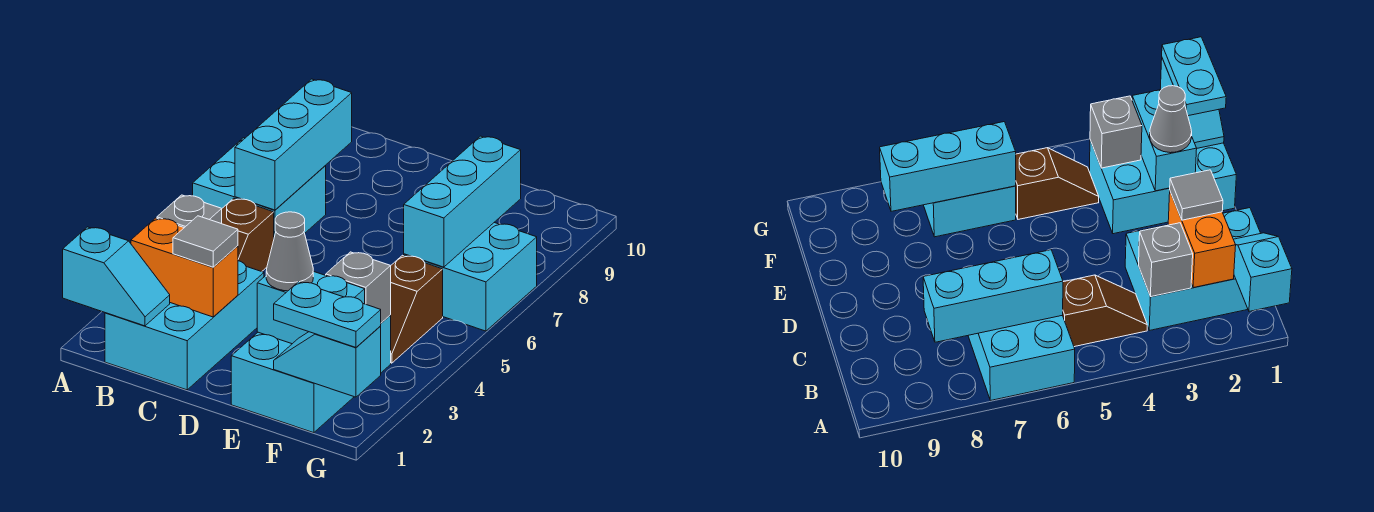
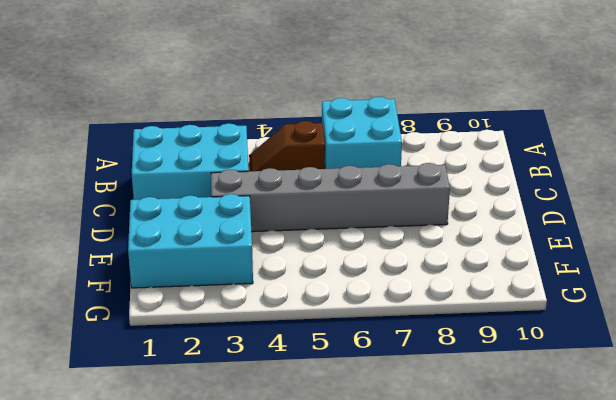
grey 1x6 brick [211,163,450,232] -> none
none -> brown 1x2 slope [390,255,443,363]
none -> cyan 2x2 brick [404,223,537,331]
none -> cyan 1x2 slope [63,227,170,326]

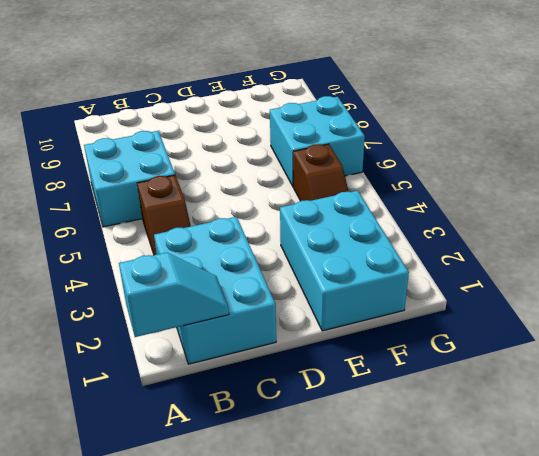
none -> orange 1x2 brick [131,218,238,317]
none -> grey 1x1 brick [157,195,222,228]
none -> cyan 1x3 brick [235,79,352,210]

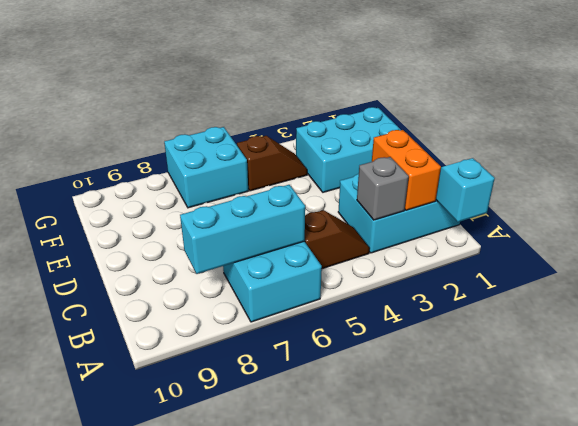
none -> cyan 1x2 brick [257,271,365,344]
none -> cyan 1x2 slope [274,326,381,397]
none -> grey 1x1 brick [326,252,391,323]

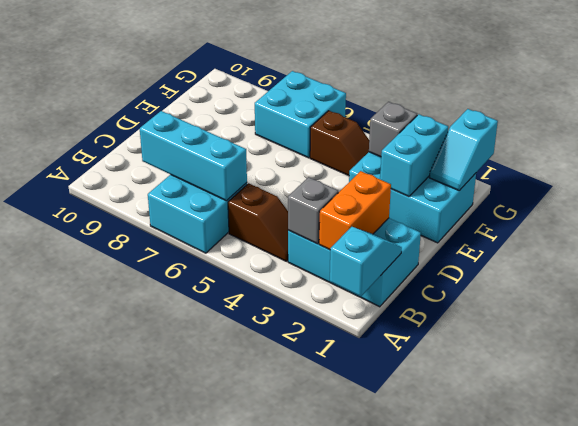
none -> cyan 1x3 brick [404,136,521,267]
none -> grey 1x1 tile [173,216,238,267]
none -> grey 1x1 cone [266,212,313,291]

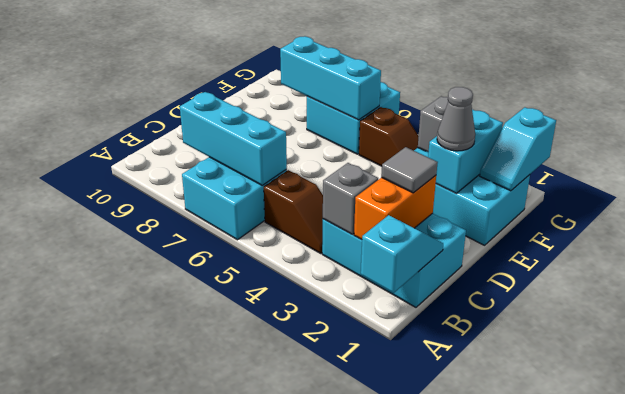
none -> cyan 1x2 plate [274,282,381,347]

